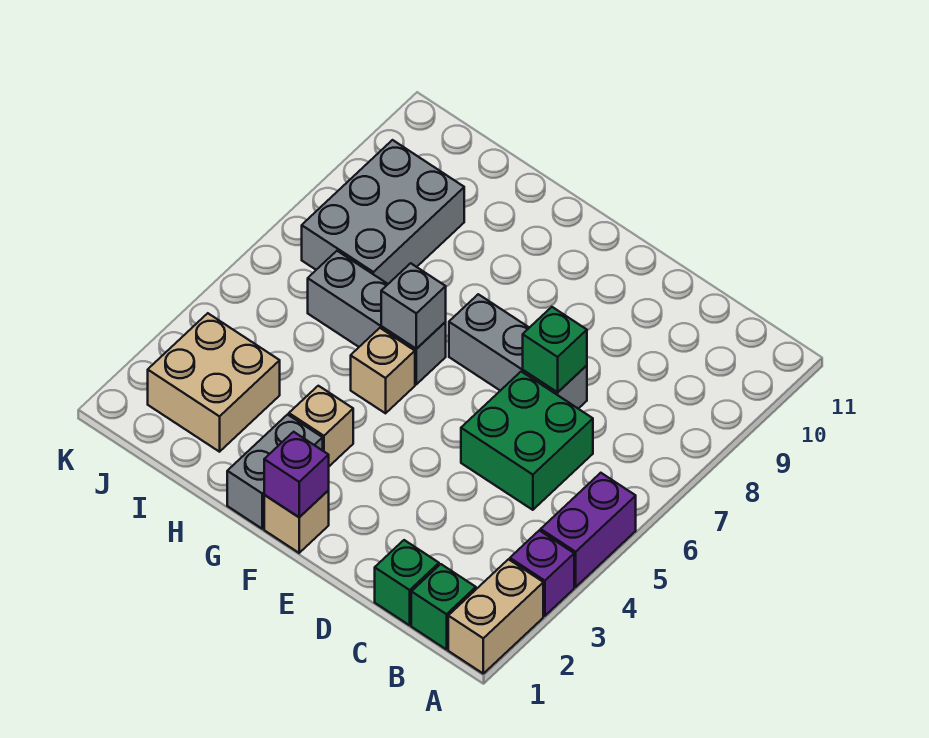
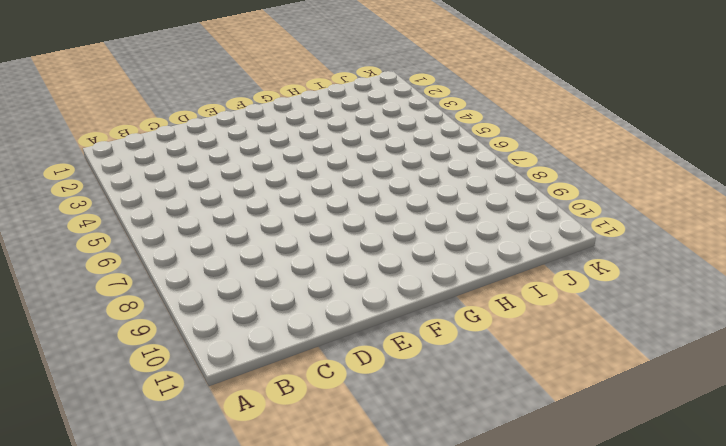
none -> tan 1x2 brick [448,559,543,673]
none -> purple 1x1 brick [510,531,574,616]
none -> purple 1x2 brick [541,473,636,587]

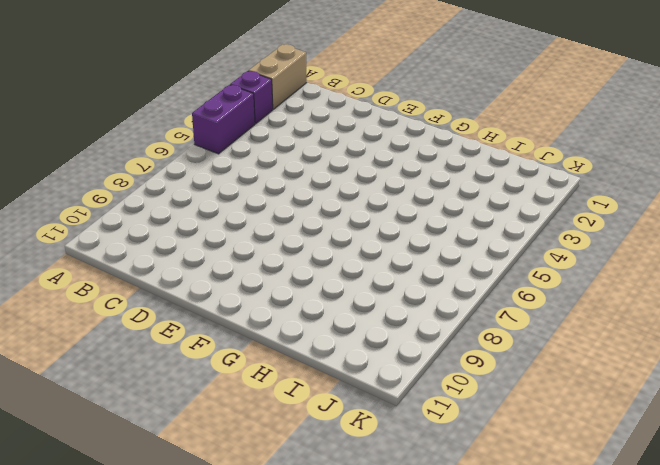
none -> green 1x1 brick [411,564,476,650]
none -> green 1x1 brick [375,540,439,625]
none -> green 2x2 brick [461,372,593,510]

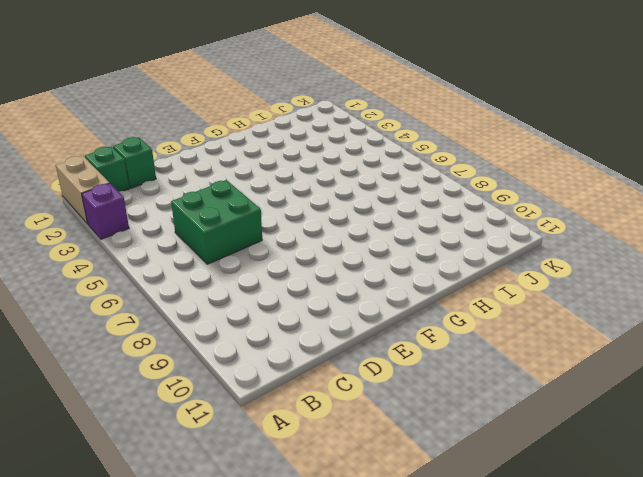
none -> purple 1x2 brick [541,473,636,587]
none -> grey 1x3 brick [449,294,587,409]
none -> tan 1x1 brick [264,491,329,553]

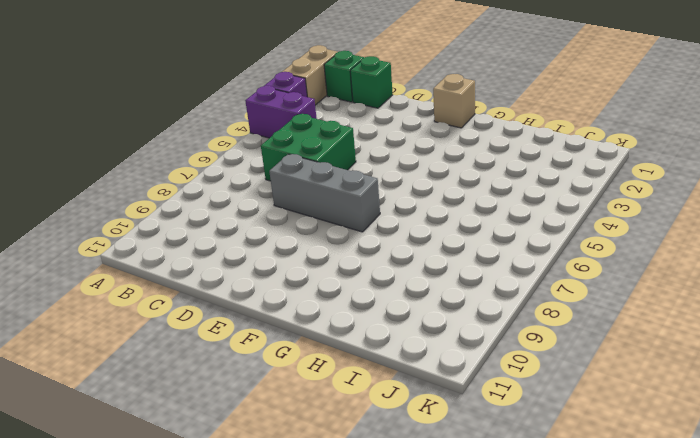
purple 1x2 brick [245,86,317,138] -> purple 1x2 brick turned to [541,473,636,587]
none -> grey 1x2 brick [227,415,323,529]
none -> tan 1x1 brick [289,386,353,466]
none -> tan 1x1 brick [351,328,415,413]

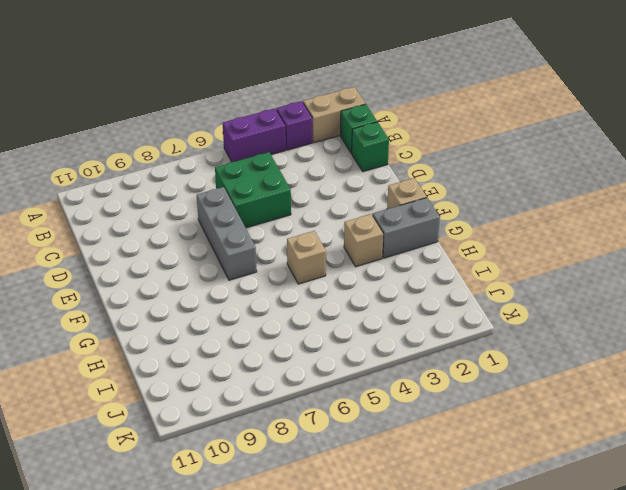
none -> grey 1x3 brick [308,251,446,384]
none -> tan 2x2 brick [148,313,280,452]
none -> grey 2x3 brick [302,140,464,284]

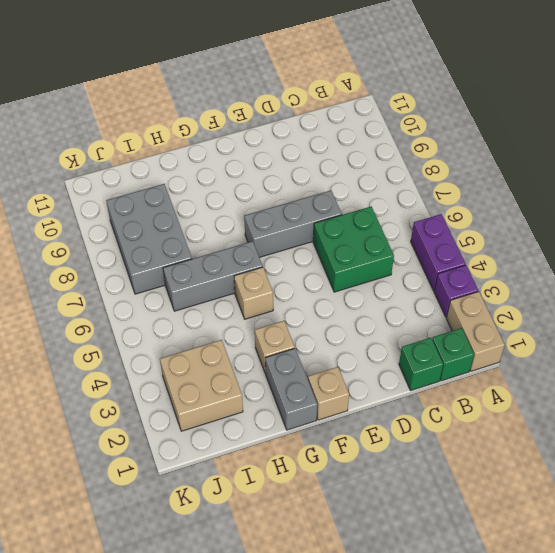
none -> green 1x1 brick [523,307,587,392]
none -> purple 1x1 brick [264,432,329,517]
none -> grey 1x1 brick [381,263,446,349]

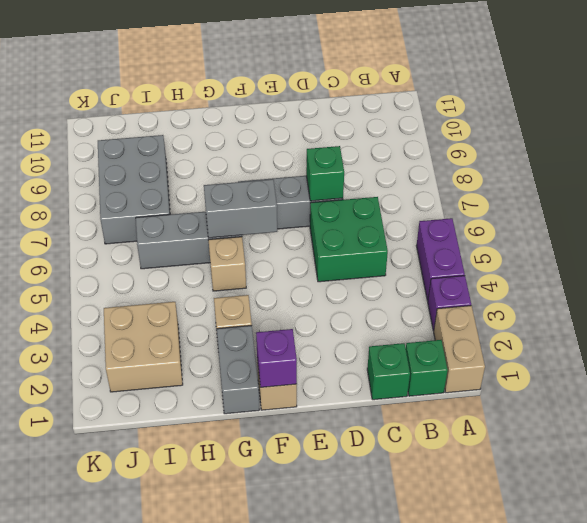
grey 1x2 brick [204,179,277,238] -> grey 1x1 brick [381,263,446,349]

